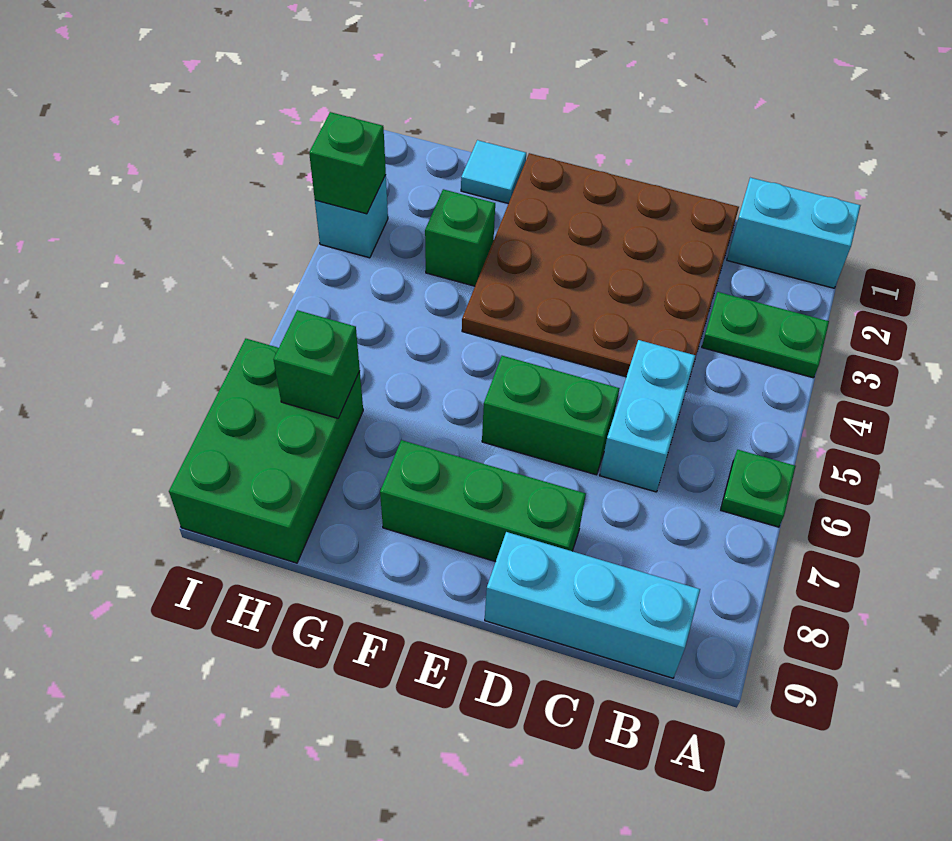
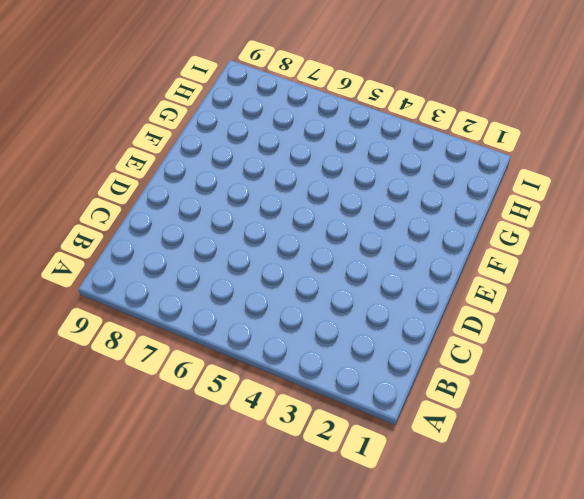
none -> cyan 1x2 brick [727,178,861,288]
none -> green 1x2 plate [702,292,829,378]
none -> green 1x1 plate [721,450,796,527]

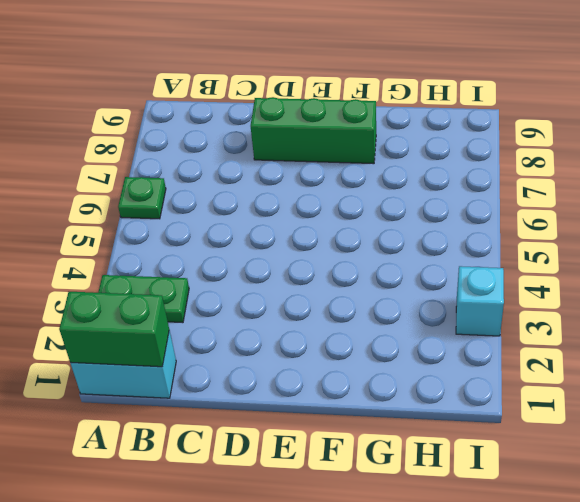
green 1x2 brick [59,292,169,367] -> green 1x2 brick moved to [482,356,620,475]
none -> cyan 1x3 brick [485,532,700,678]
none -> brown 4x4 plate [462,153,739,377]
none -> cyan 1x2 brick [600,340,695,492]

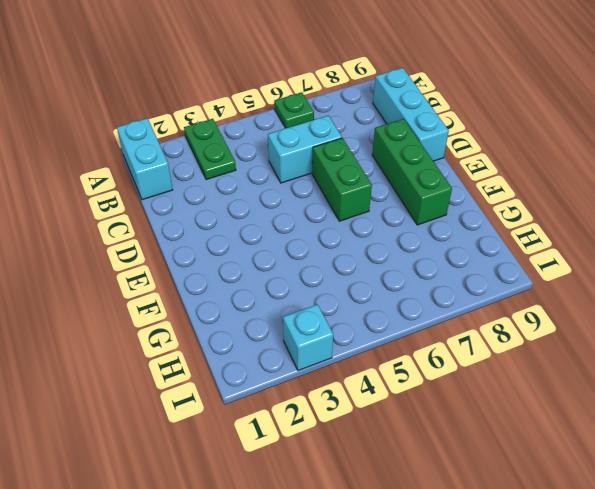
none -> brown 4x4 plate [462,153,739,377]
none -> cyan 1x1 tile [461,140,526,204]
none -> green 1x1 brick [425,189,495,286]

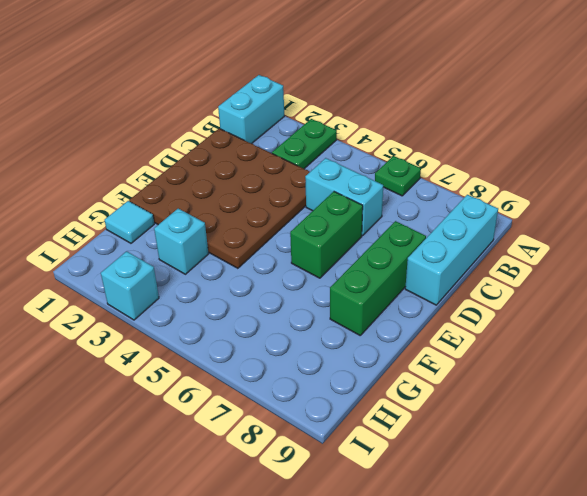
cyan 1x1 brick [154,209,208,274] -> green 1x1 brick [425,189,495,286]
none -> green 2x3 brick [169,339,363,563]
none -> green 1x1 brick [273,310,360,418]
none -> green 1x1 brick [309,112,386,214]

